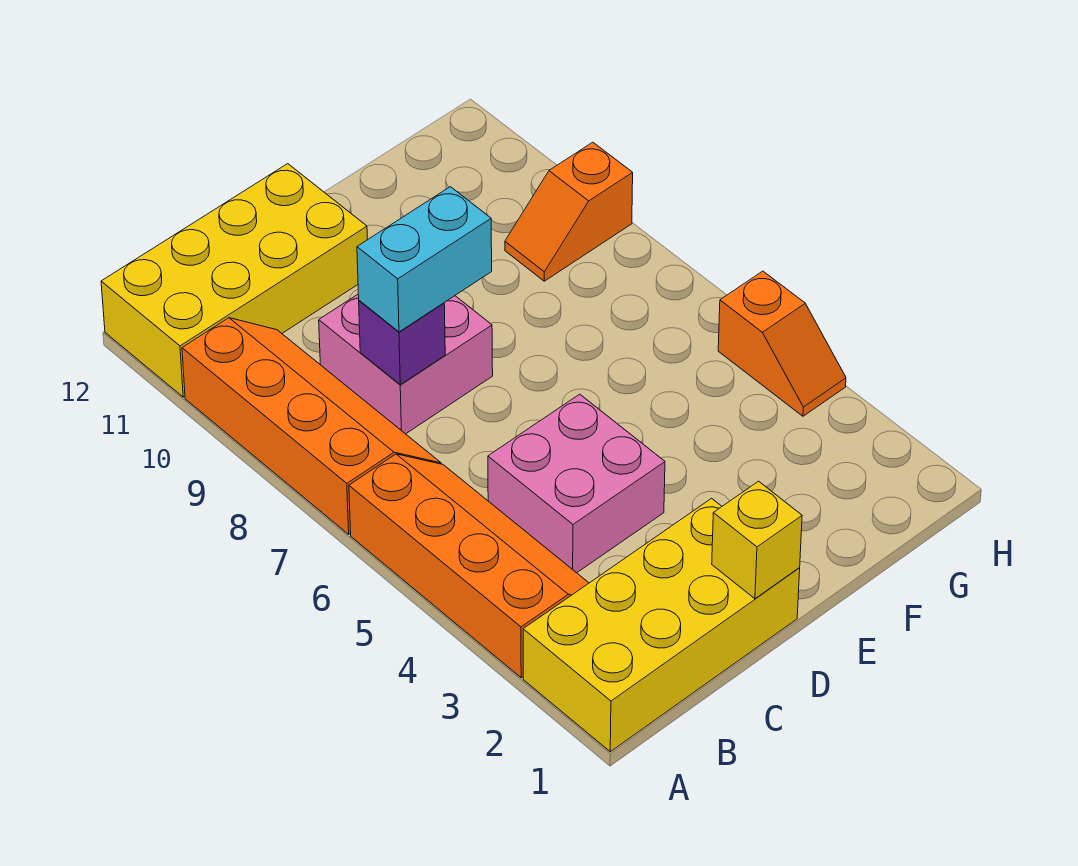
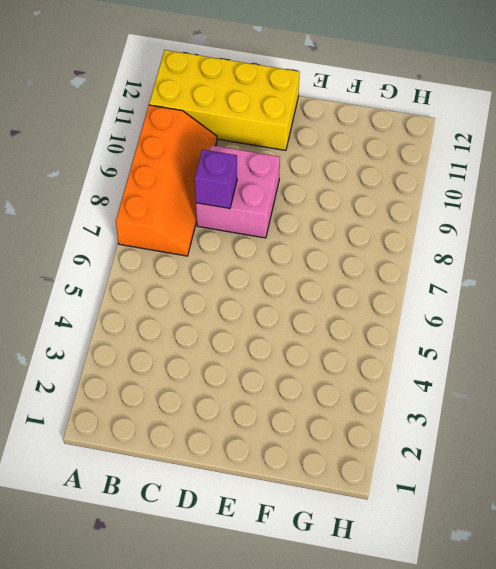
none -> yellow 2x4 brick [523,498,800,752]
none -> orange 2x4 slope [349,454,589,678]

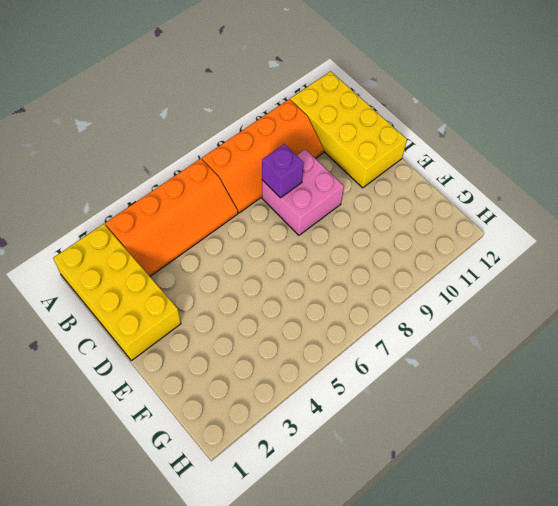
none -> pink 2x2 brick [488,394,665,573]
none -> orange 1x2 slope [505,142,633,281]

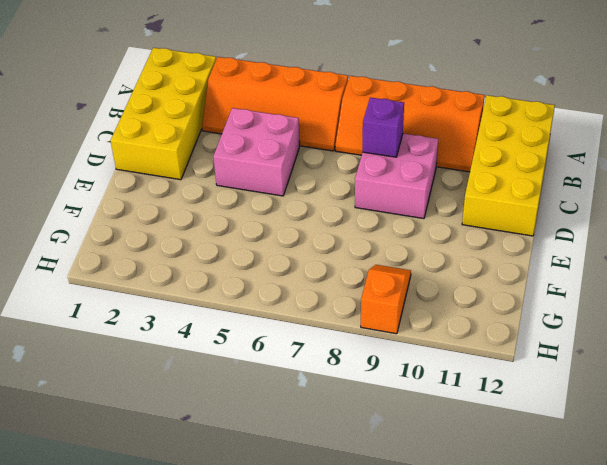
none -> orange 1x2 slope [718,271,846,416]
none -> yellow 1x1 brick [712,481,802,599]

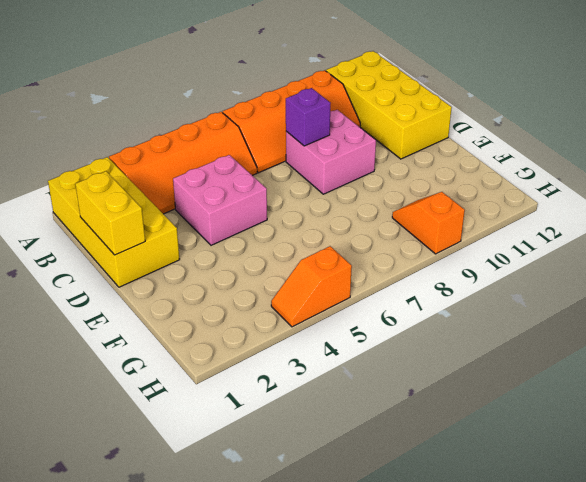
yellow 1x2 brick [75,171,145,255] -> yellow 1x1 brick [712,481,802,599]
none -> cyan 1x2 brick [357,187,492,332]

